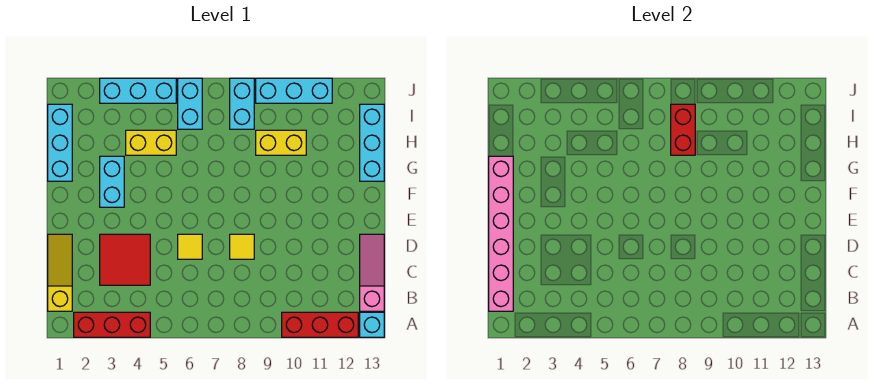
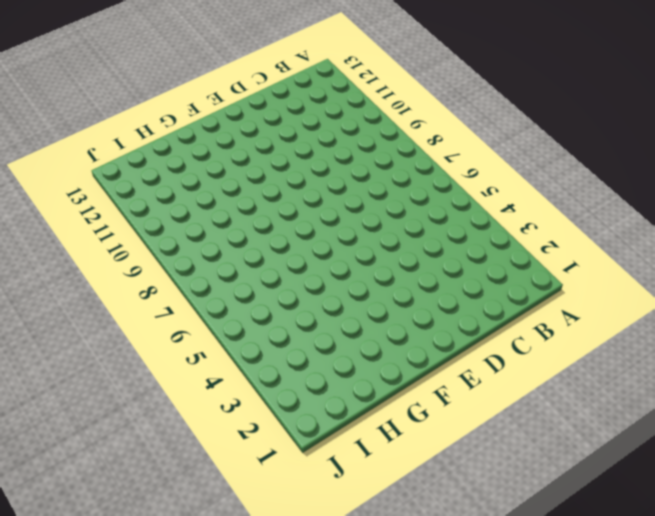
none -> red 1x3 brick [74,312,150,337]
none -> red 1x3 brick [282,312,358,337]
none -> cyan 1x1 brick [360,312,384,337]

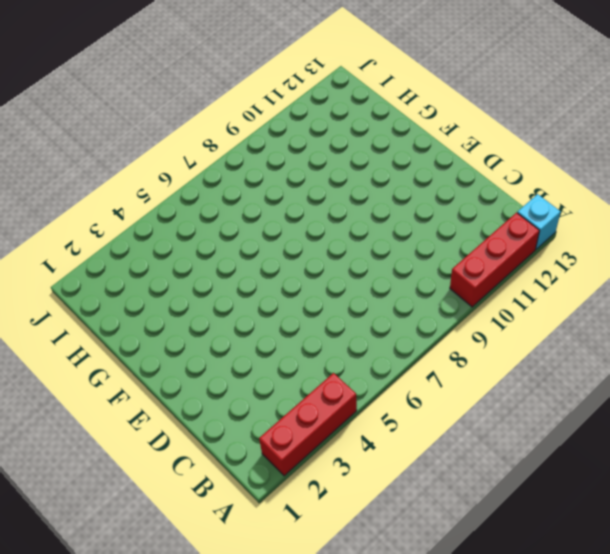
none -> yellow 1x3 slope [48,234,72,311]
none -> pink 1x3 slope [360,234,384,311]
none -> red 2x2 tile [100,234,150,285]

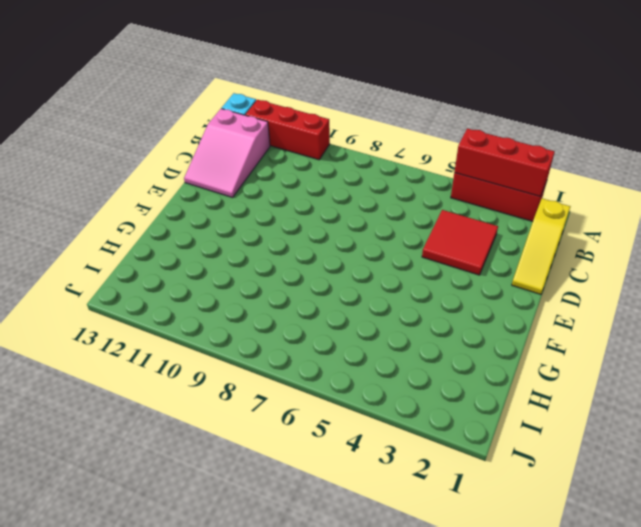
red 1x3 brick [454,128,555,197] -> none
pink 2x3 slope [184,109,270,198] -> pink 1x3 slope [360,234,384,311]
none -> yellow 1x1 tile [178,234,202,259]
none -> yellow 1x1 tile [230,234,254,259]
none -> cyan 1x2 brick [100,156,124,207]

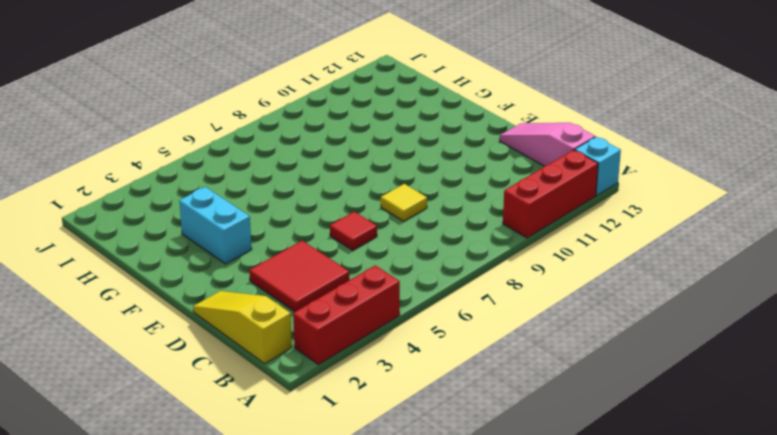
red 1x1 tile [330,212,377,250] -> yellow 1x1 tile [178,234,202,259]
none -> cyan 1x3 brick [48,104,72,181]
none -> cyan 1x3 brick [360,104,384,181]
none -> yellow 1x2 brick [126,130,176,155]

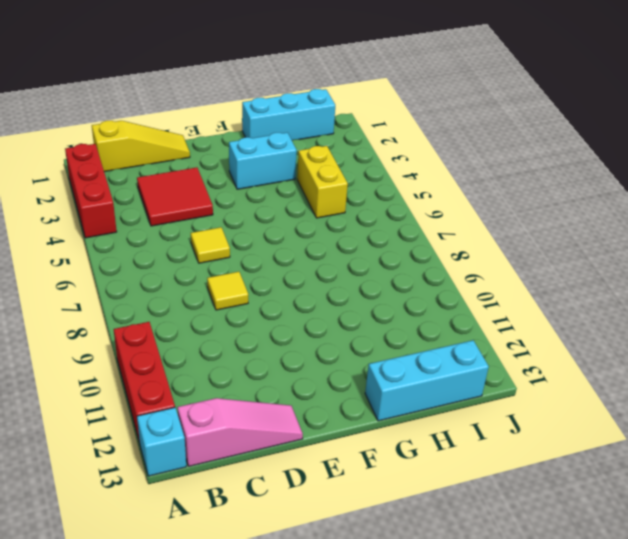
none -> yellow 1x2 brick [256,130,306,155]
none -> cyan 1x2 brick [178,78,202,129]
none -> cyan 1x2 brick [230,78,254,129]

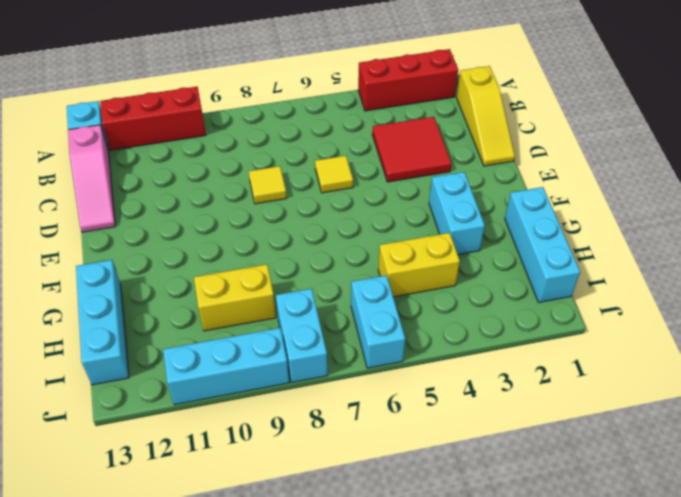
none -> cyan 1x3 brick [100,78,176,103]
none -> pink 1x6 brick [489,156,513,311]
none -> red 1x2 brick [671,104,695,155]

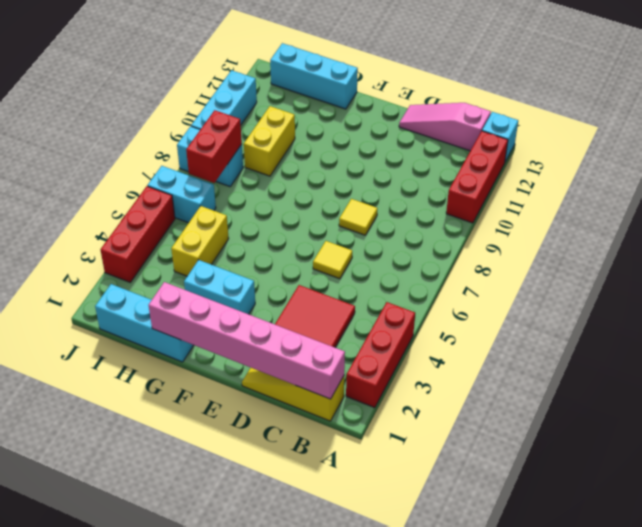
red 1x2 brick [186,110,242,183] -> red 1x2 brick turned to [671,104,695,155]
red 1x3 brick [101,186,175,282] -> cyan 1x3 brick [100,78,176,103]

